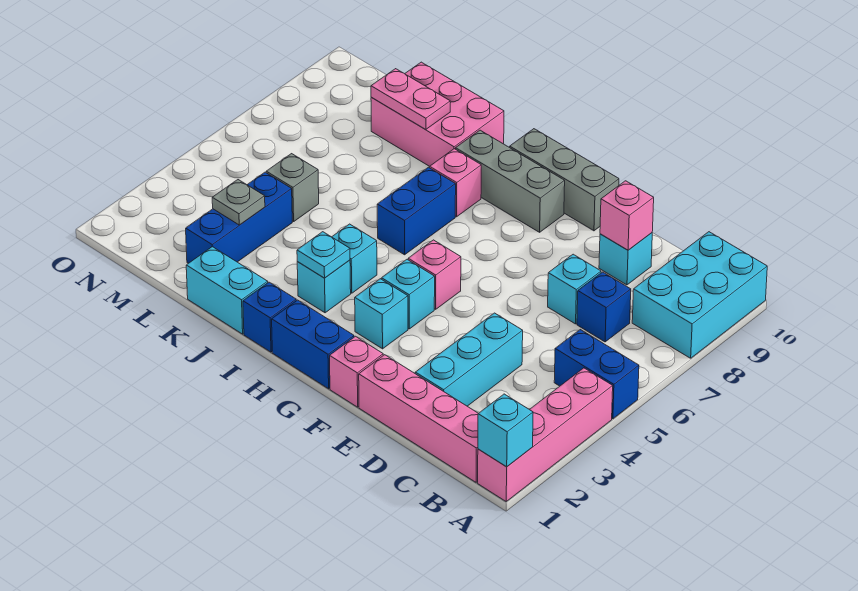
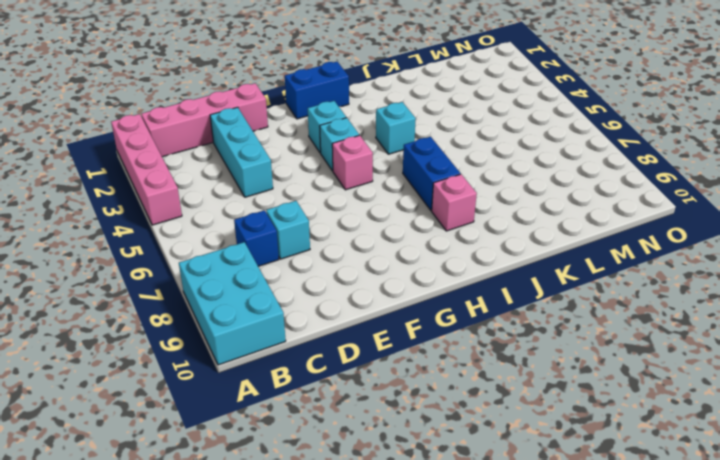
none -> blue 1x2 brick [554,330,639,419]
none -> cyan 1x1 brick [599,233,652,285]
none -> pink 1x1 brick [330,336,383,407]

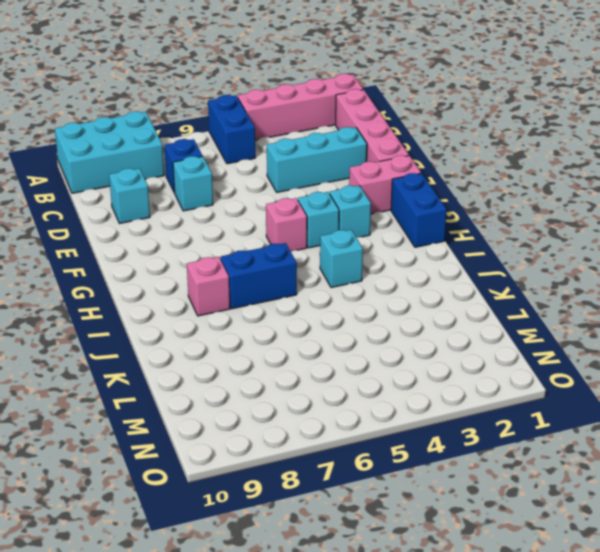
pink 1x2 brick [349,155,421,214] -> pink 1x1 brick [330,336,383,407]
none -> grey 1x3 brick [510,129,619,231]
none -> grey 1x3 brick [456,130,565,232]
none -> blue 1x1 brick [243,282,296,352]

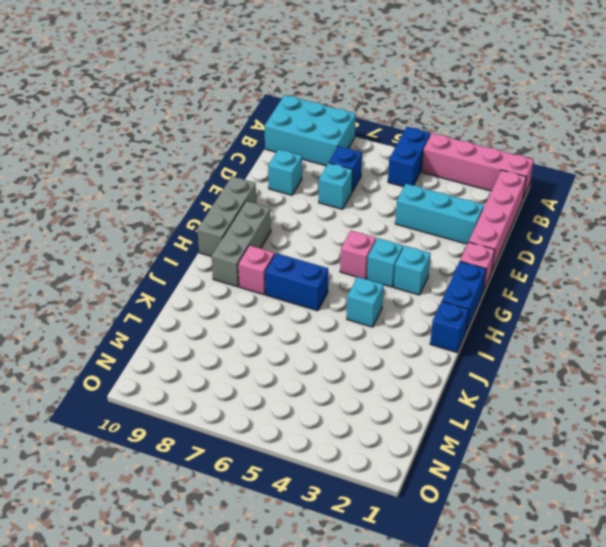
none -> cyan 1x1 brick [297,260,351,313]
none -> cyan 1x2 brick [186,247,268,334]
none -> pink 2x3 brick [371,62,504,166]

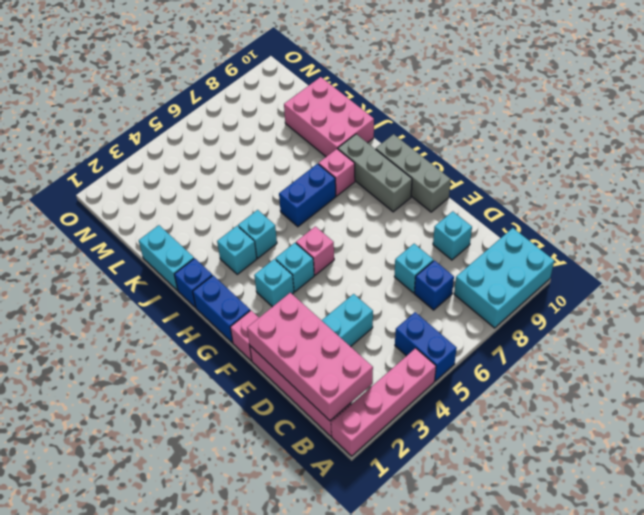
pink 2x4 brick [247,293,373,421] -> none
none -> blue 1x3 brick [186,172,292,263]
none -> grey 1x1 brick [266,154,319,222]
none -> cyan 1x1 brick [478,394,533,467]

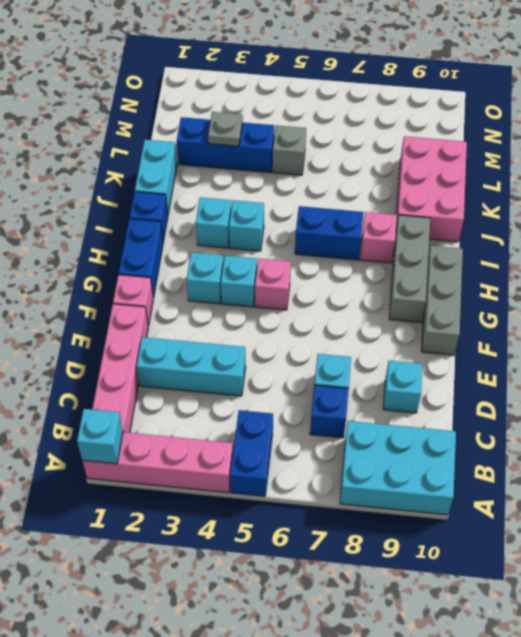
none -> pink 1x1 brick [600,181,654,250]
none -> cyan 1x1 plate [297,232,350,278]
none -> pink 1x2 plate [371,69,450,130]

